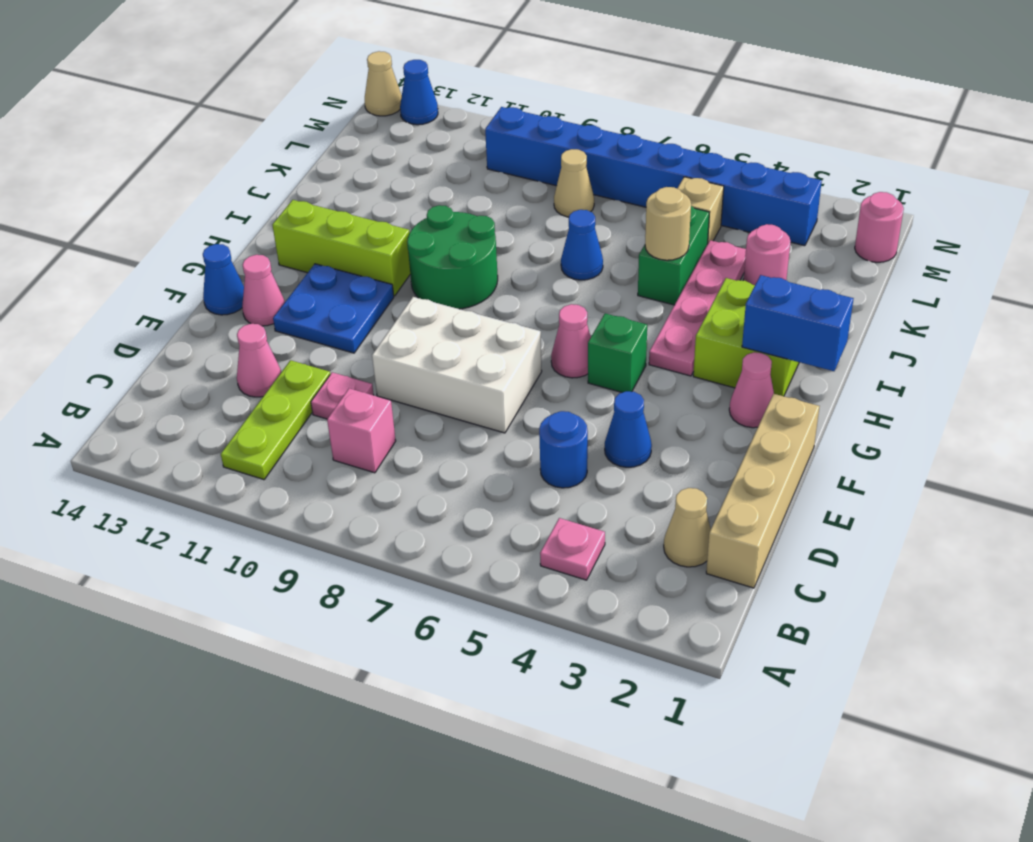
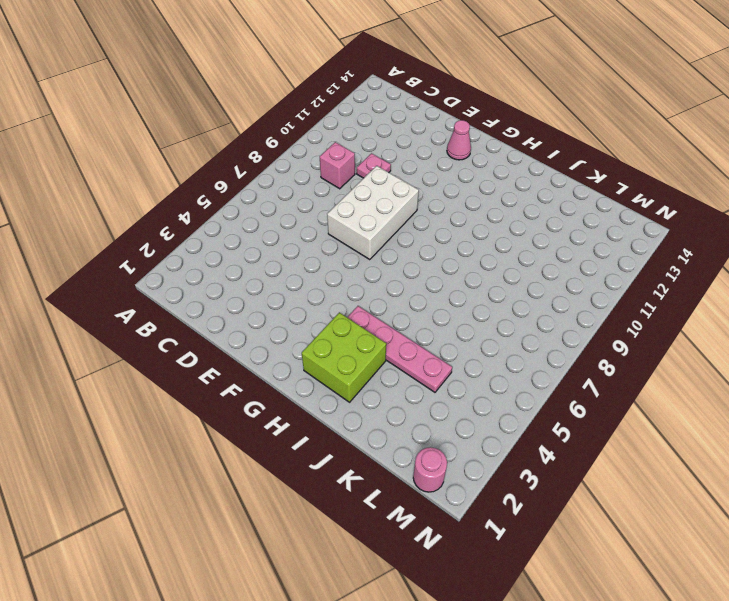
none -> pink 1x1 plate [540,518,605,580]
none -> lime 1x3 plate [221,360,330,480]
none -> tan 1x4 brick [706,394,819,588]
none -> tan 1x1 cone [664,488,711,567]

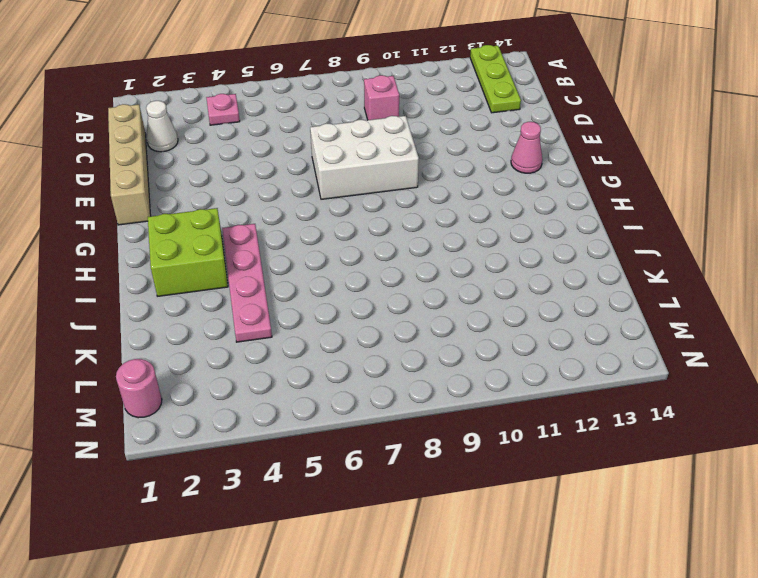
lime 1x3 plate [470,45,521,113] -> lime 1x3 plate moved to [221,360,330,480]
white 1x1 cone [146,101,178,152] -> tan 1x1 cone [664,488,711,567]
none -> blue 1x1 round brick [539,411,588,488]
none -> pink 1x1 plate [311,372,374,419]
none -> pink 1x1 cone [237,324,281,397]
none -> blue 1x1 cone [605,391,652,467]

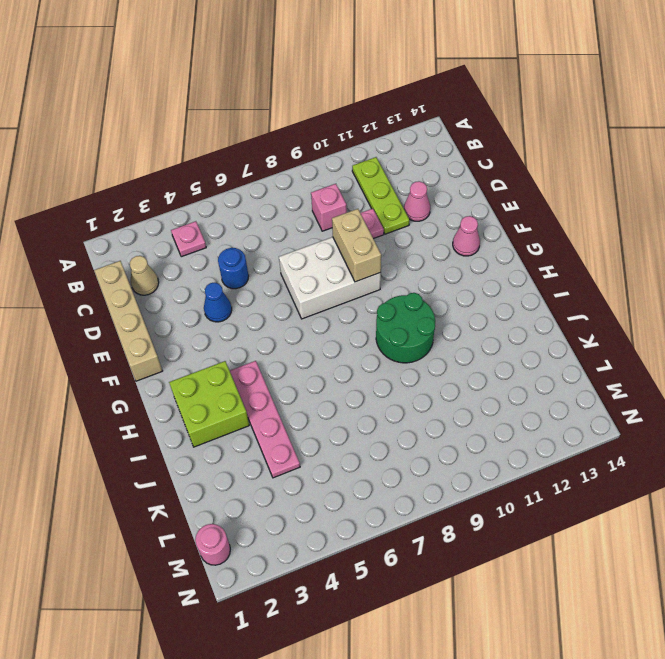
tan 1x2 brick [332,209,381,282] -> none
none -> blue 2x2 plate [273,264,394,353]
none -> blue 1x1 cone [203,244,244,315]
none -> pink 1x1 cone [729,352,774,428]
none -> green 1x1 brick [588,313,647,392]

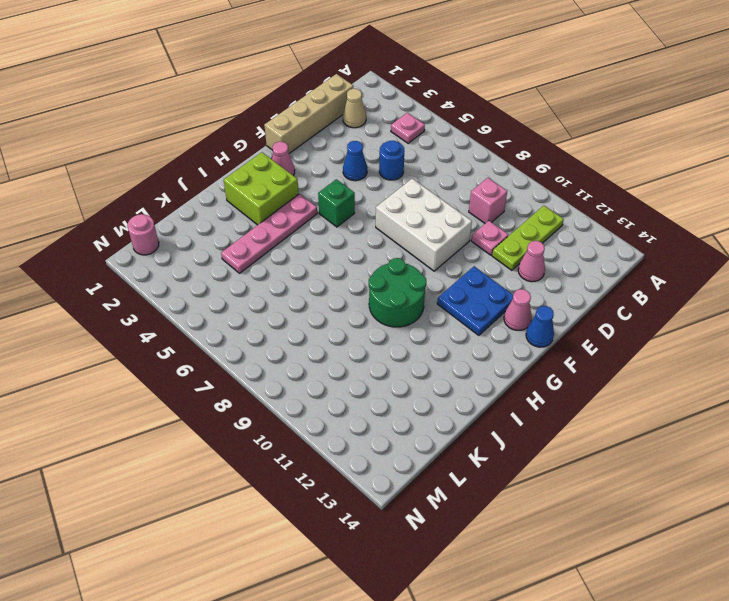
none -> pink 1x1 cone [551,304,591,378]
none -> lime 1x3 brick [272,200,410,296]
none -> green 1x2 brick [638,206,709,305]
none -> blue 1x1 cone [561,210,603,280]

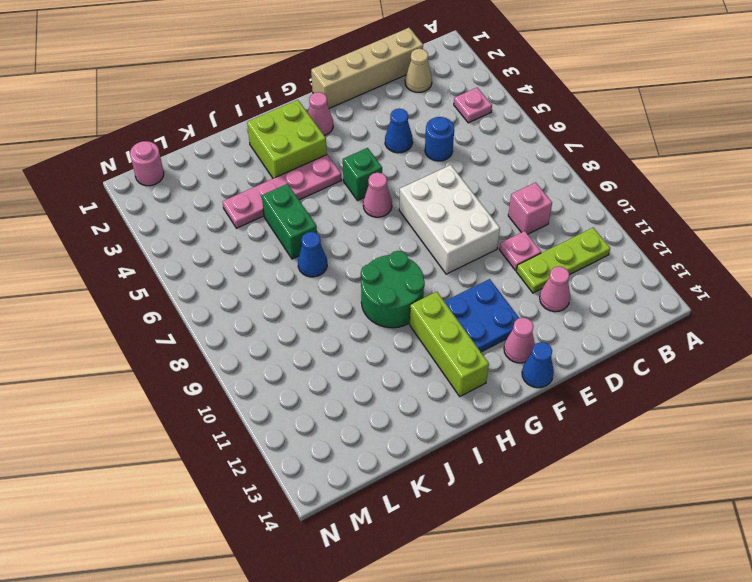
green 1x2 brick [262,184,317,259] -> green 1x2 brick turned to [638,206,709,305]
none -> pink 1x1 round brick [743,224,791,285]
none -> tan 1x1 brick [677,177,724,242]
none -> tan 1x1 cone [554,149,594,217]
none -> blue 1x8 brick [485,107,822,246]

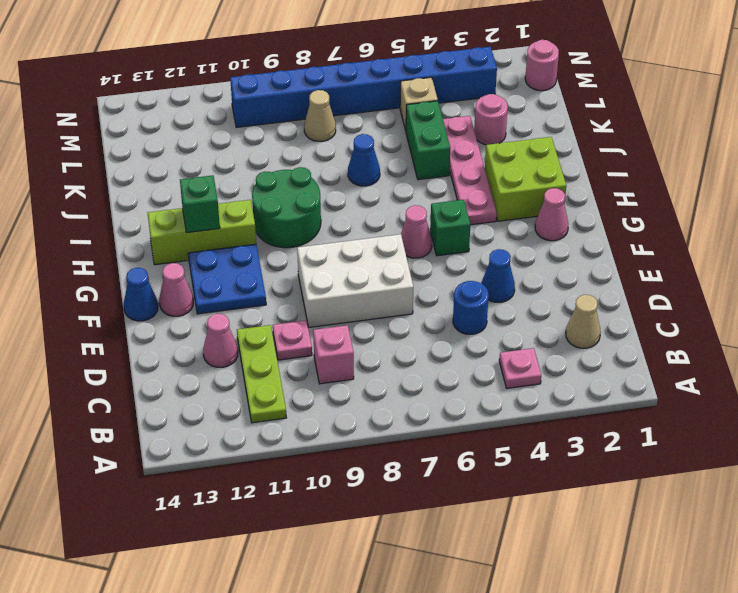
green 1x1 brick [180,175,220,233] -> none
none -> tan 1x4 brick [706,394,819,588]
none -> blue 1x1 cone [400,60,438,125]
none -> tan 1x1 cone [365,51,402,116]
none -> blue 1x2 brick [742,275,854,371]

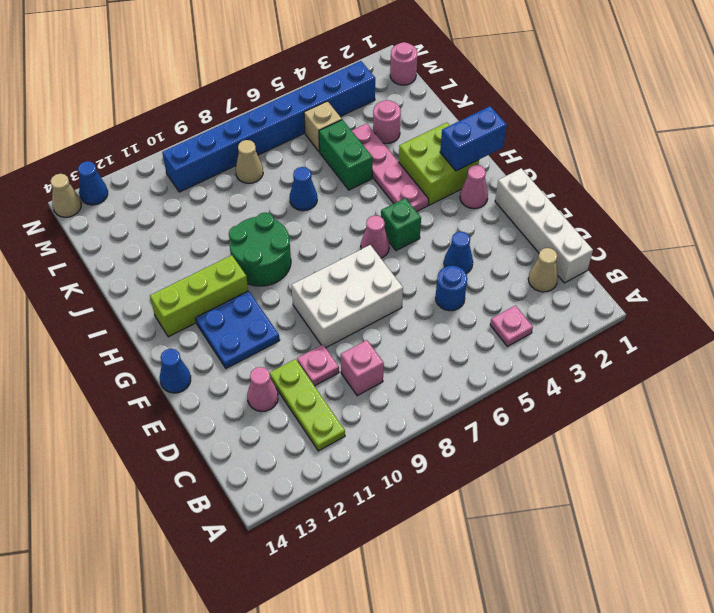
white 1x4 brick [495,168,593,283] -> tan 1x4 brick [706,394,819,588]
none -> pink 1x1 cone [242,255,285,326]
none -> tan 1x1 round brick [645,187,691,260]

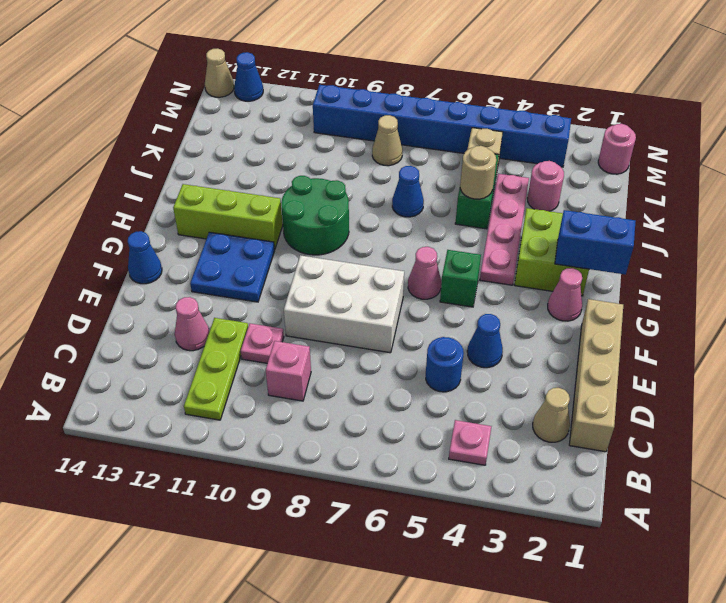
none -> pink 1x1 cone [242,255,285,326]

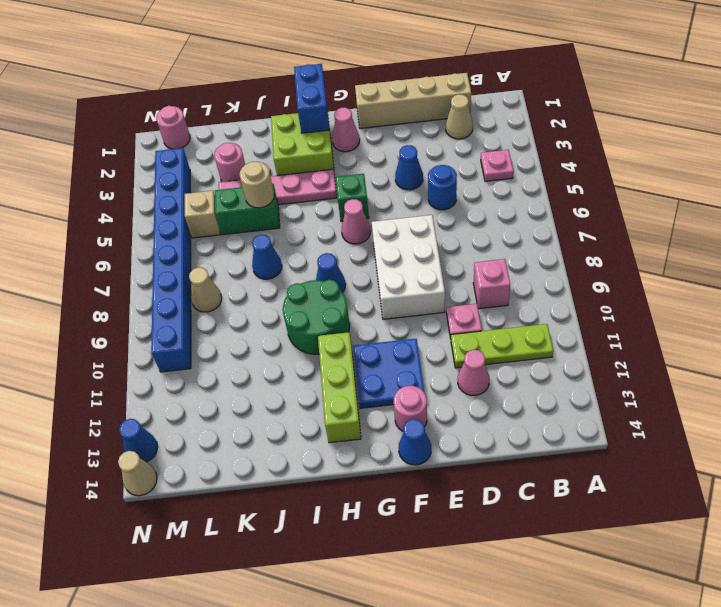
pink 1x1 round brick [394,386,427,431] -> pink 1x1 cone [242,255,285,326]
blue 1x1 cone [316,253,346,292] -> none

